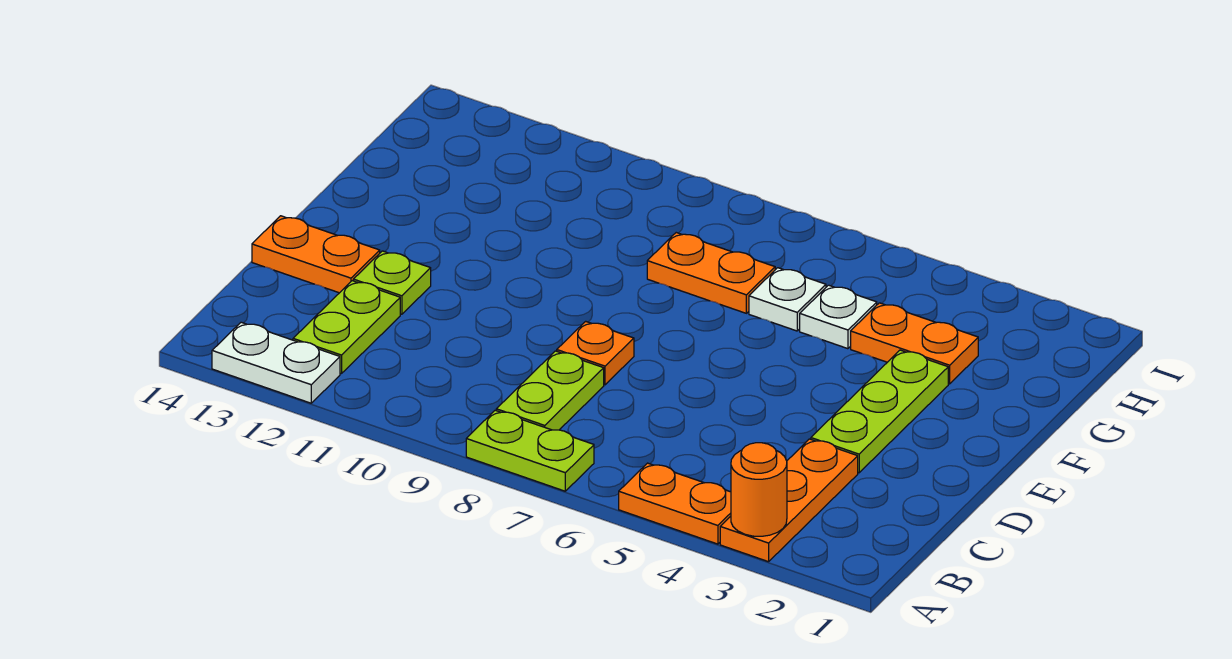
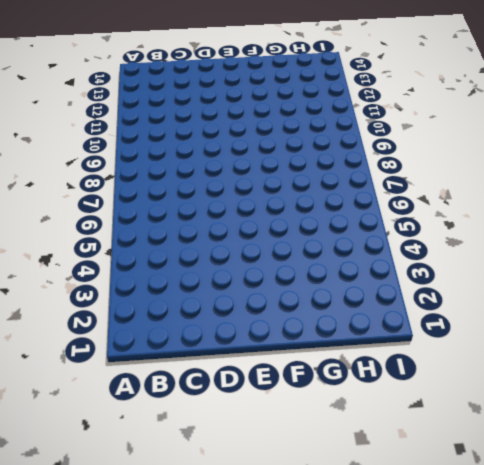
none -> orange 1x3 plate [720,439,858,562]
none -> orange 1x2 plate [619,463,731,544]
none -> lime 1x2 plate [466,410,594,491]

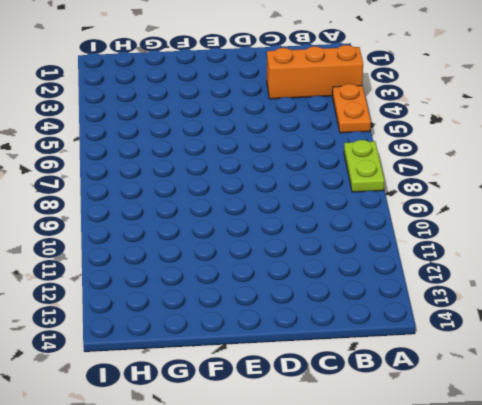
orange 1x3 brick [267,45,363,99] -> orange 1x3 plate [720,439,858,562]
none -> white 1x2 plate [212,322,340,403]
none -> lime 1x2 plate [496,351,604,430]
none -> lime 1x2 plate [293,281,400,374]

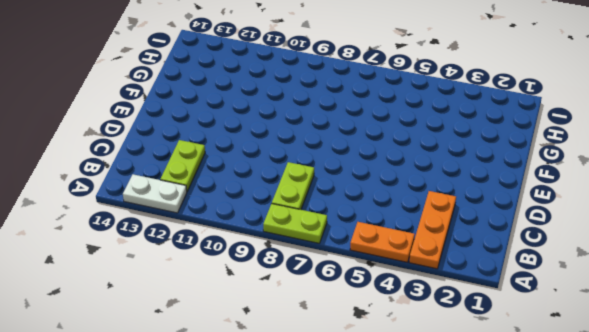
none -> lime 1x3 plate [811,350,948,473]
none -> orange 1x1 plate [557,321,634,385]
none -> lime 1x1 plate [353,251,431,314]

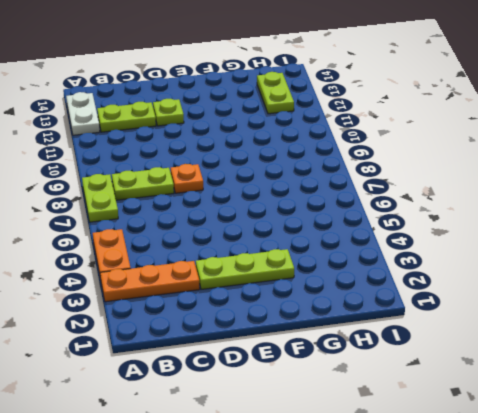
lime 1x2 plate [257,72,294,114] -> none
none -> orange 1x2 plate [252,216,380,293]
none -> orange 1x2 plate [851,303,978,384]
none -> white 1x1 plate [800,285,877,349]

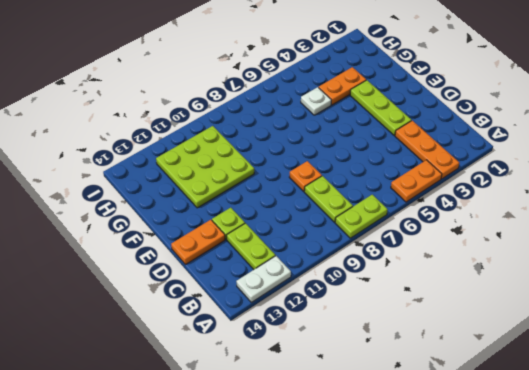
lime 3x3 plate [156,126,254,208] -> none
none -> white 1x1 plate [749,268,826,331]
none -> orange 1x2 plate [647,233,775,313]
none -> orange 1x1 round brick [731,443,787,536]

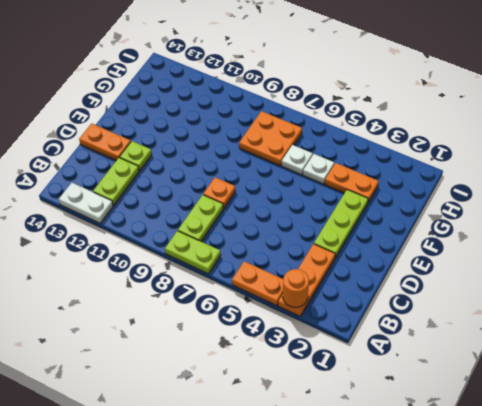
orange 2x2 plate [239,111,302,166] -> orange 1x2 plate [647,233,775,313]

